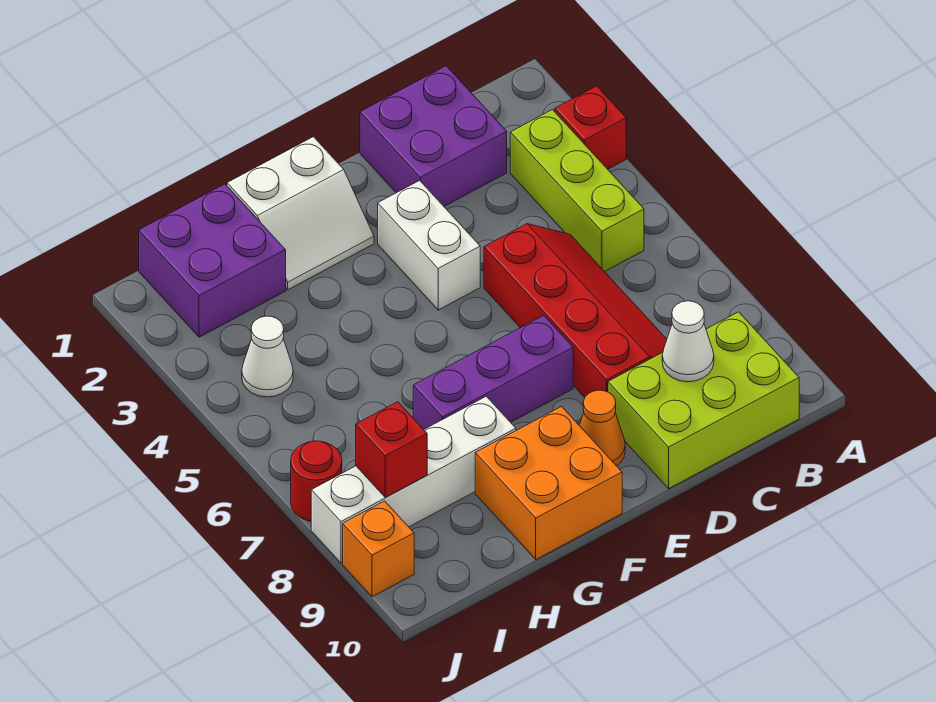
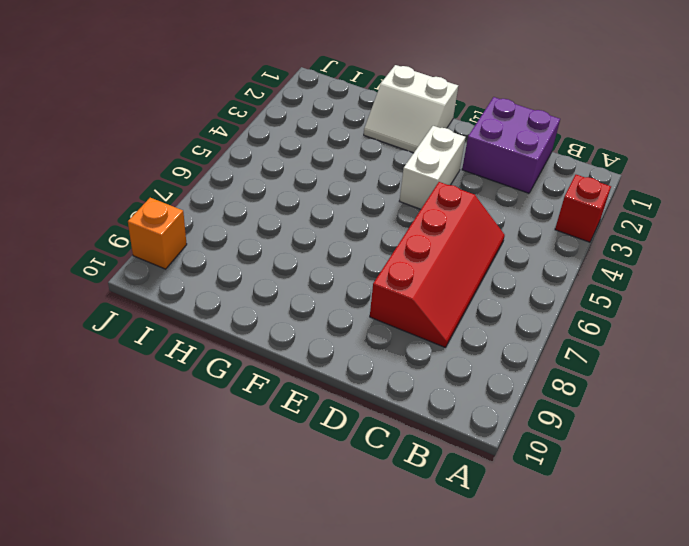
none -> lime 1x3 brick [510,110,644,272]
none -> lime 2x3 brick [608,312,799,489]
none -> purple 1x3 brick [413,315,573,429]

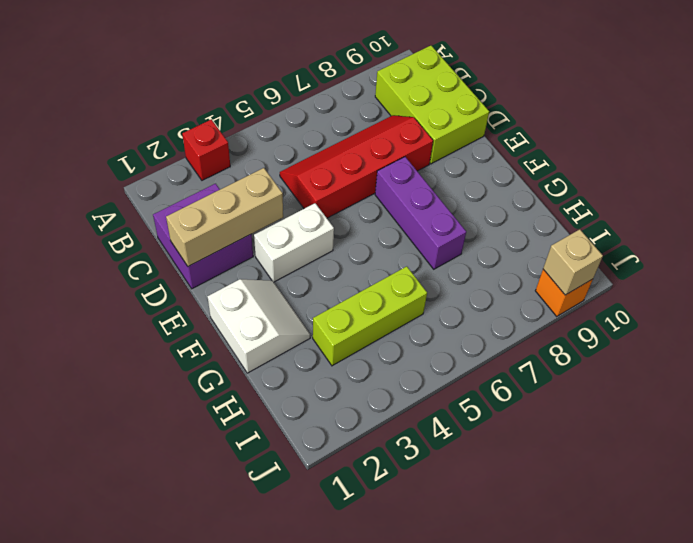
tan 1x3 brick [166,168,283,266] -> none
lime 1x3 brick [313,266,427,366] -> lime 1x3 brick moved to [510,110,644,272]
tan 1x1 brick [543,229,603,295] -> none
none -> orange 1x1 cone [579,390,625,466]
none -> orange 2x2 brick [475,407,622,559]
none -> white 1x4 brick [311,396,516,563]

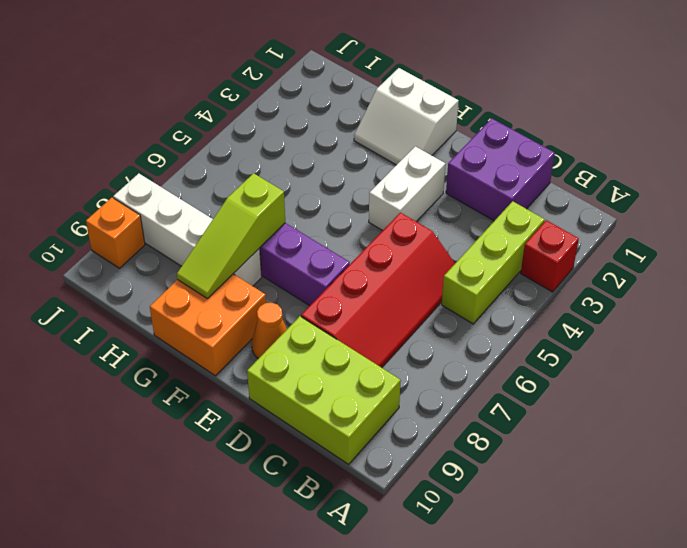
lime 1x3 slope [177,173,285,299] -> none
none -> purple 2x2 brick [139,184,286,337]
none -> white 1x1 cone [242,316,293,397]
none -> red 1x1 round brick [291,441,342,521]

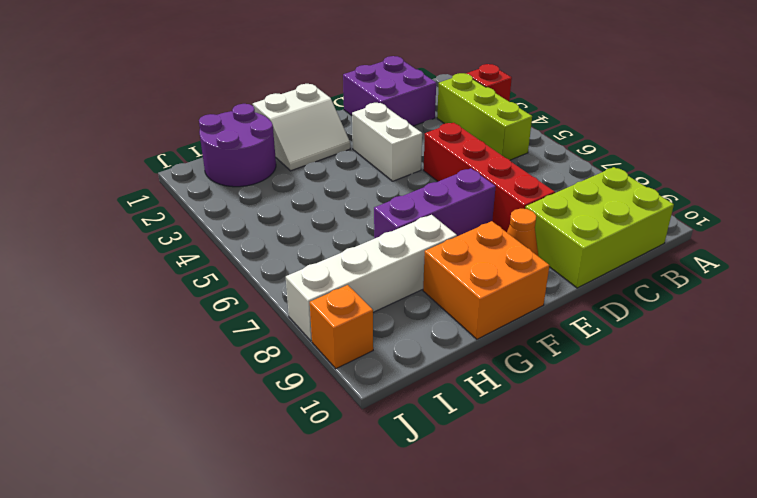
purple 2x2 round brick [199,104,276,187] -> purple 2x2 brick [139,184,286,337]
none -> white 1x1 cone [242,316,293,397]
none -> red 1x1 round brick [291,441,342,521]
none -> white 1x1 cone [662,301,714,382]

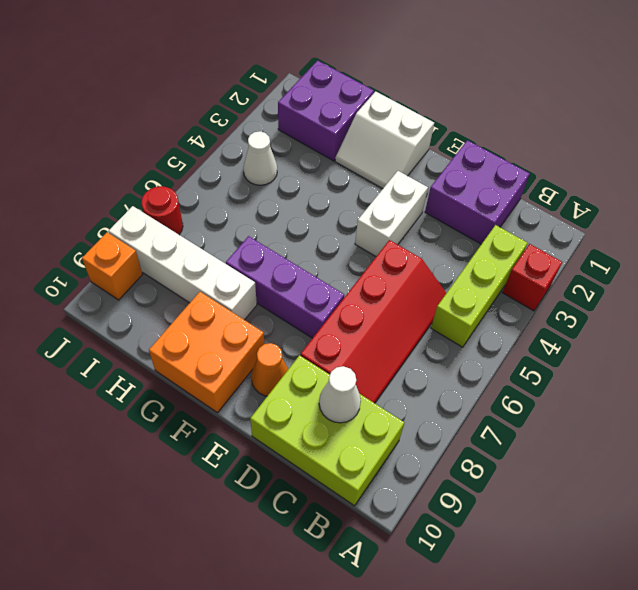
none -> red 1x1 brick [356,402,427,498]

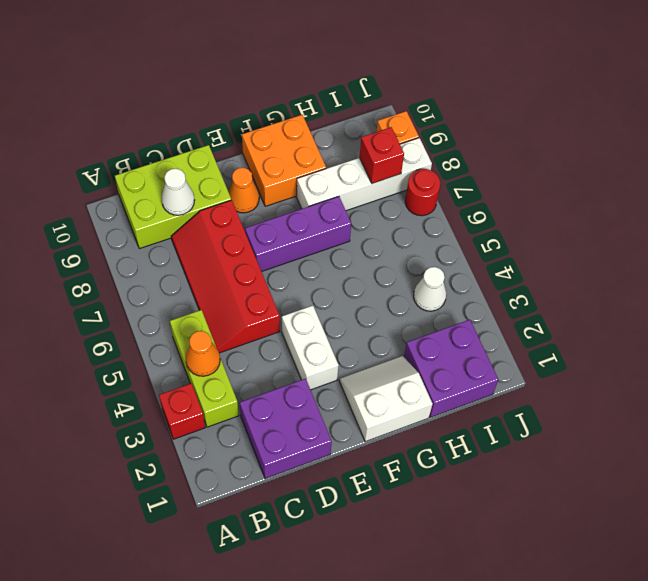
orange 1x1 cone [186,331,220,376] -> none

